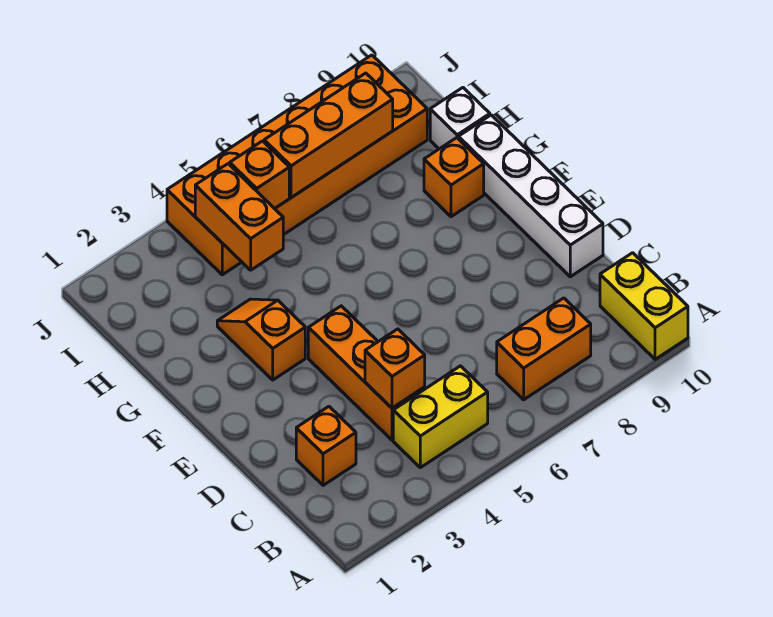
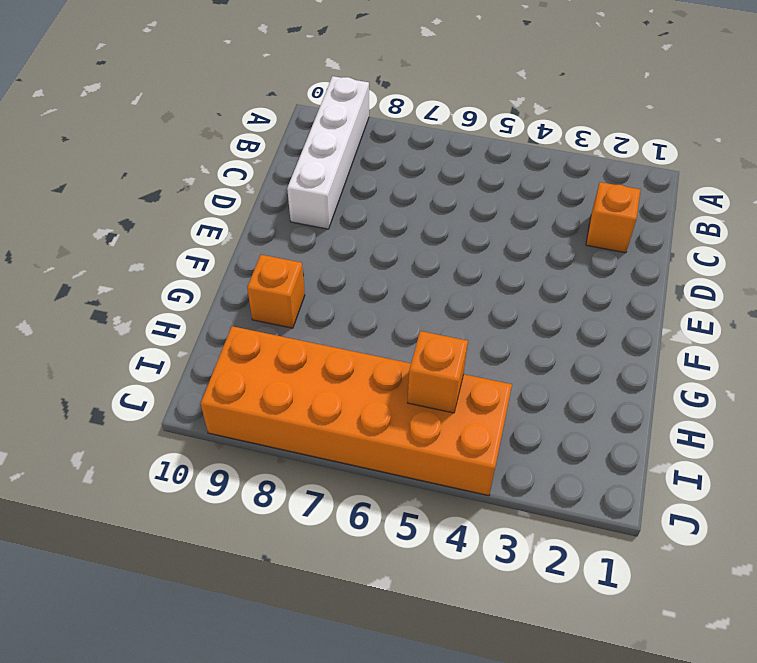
white 1x4 brick [287,76,369,229] -> white 1x4 brick moved to [458,115,603,277]
none -> yellow 1x2 brick [600,253,688,359]
none -> yellow 1x2 brick [393,366,488,468]
none -> orange 1x2 brick [497,298,591,400]

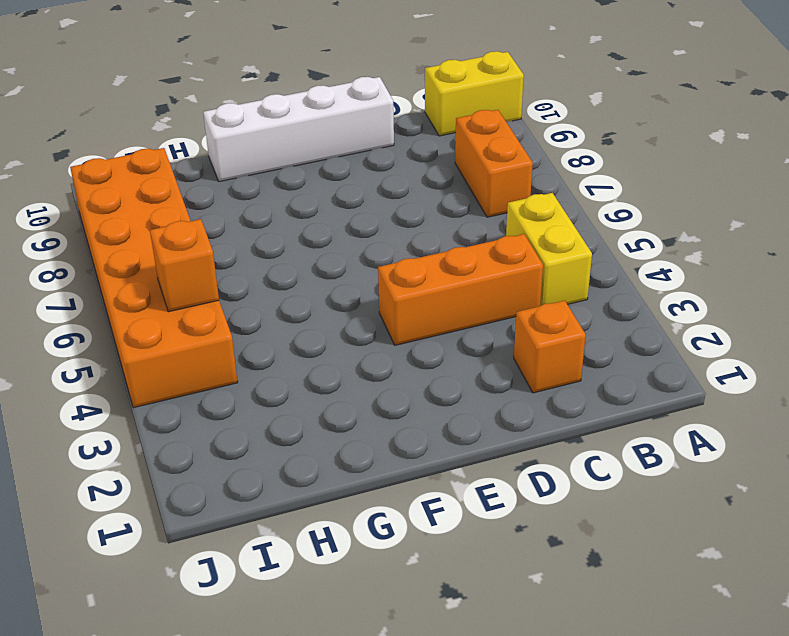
none -> orange 1x2 slope [217,299,305,380]
none -> orange 1x1 brick [424,138,484,217]
none -> white 1x1 brick [430,88,490,149]

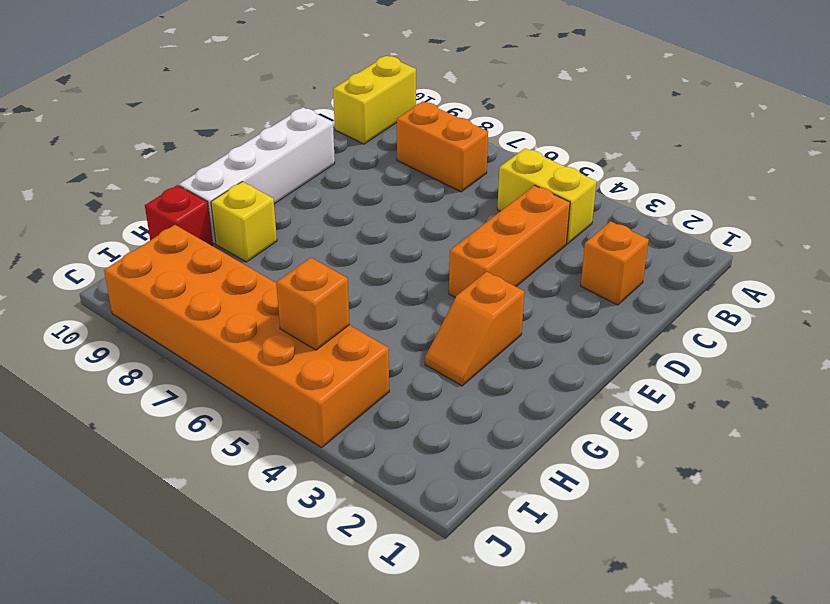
yellow 1x1 brick [211,182,277,262] -> orange 1x1 brick [424,138,484,217]
red 1x1 brick [145,185,213,246] -> white 1x1 brick [430,88,490,149]
none -> orange 1x1 brick [365,329,425,408]
none -> orange 1x2 brick [195,164,283,270]
none -> orange 1x3 brick [264,73,393,198]

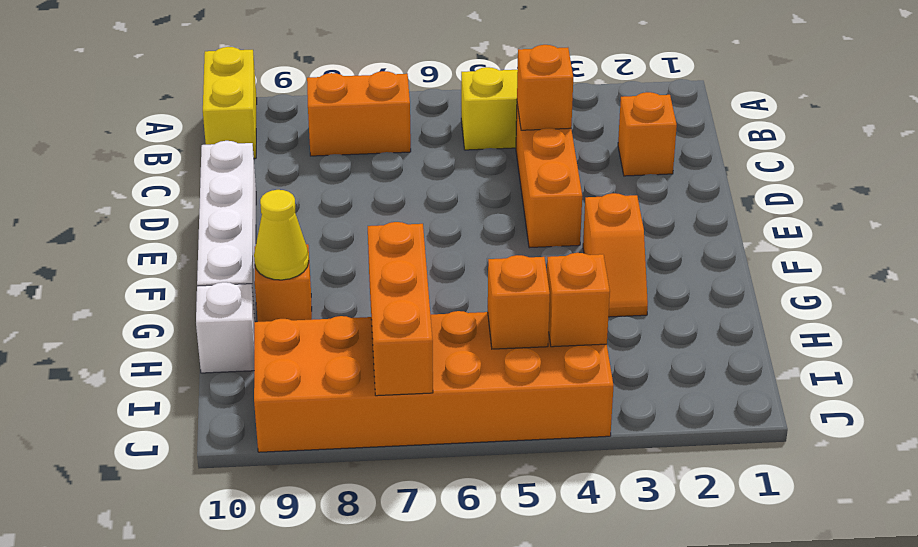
yellow 1x1 cone [254,190,309,280] -> none
orange 1x3 brick [368,222,433,396] -> orange 1x3 brick turned to [264,73,393,198]
orange 1x1 brick [547,253,610,347] -> orange 1x2 brick [195,164,283,270]

